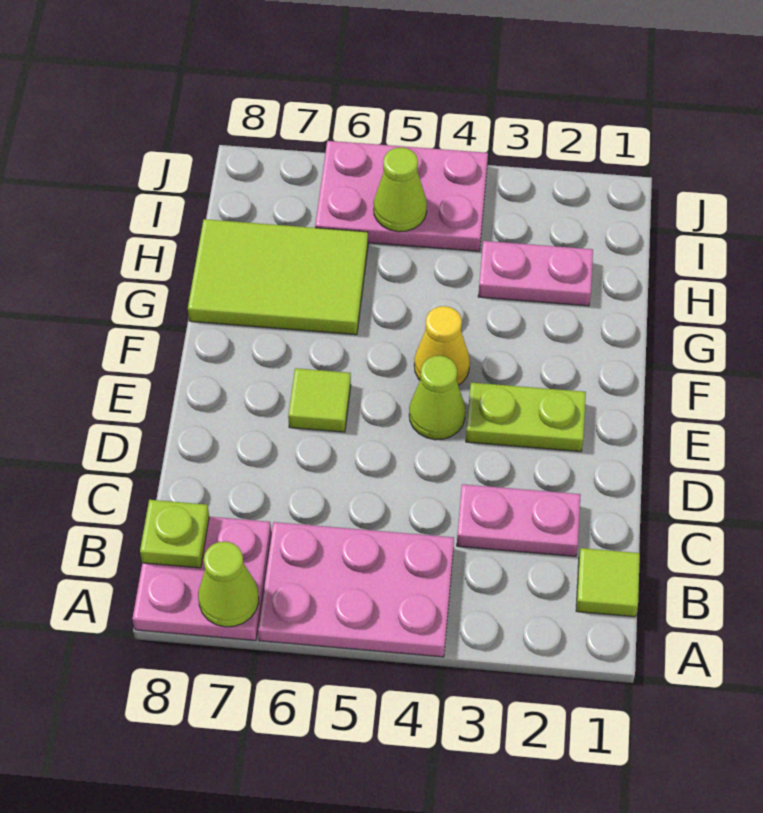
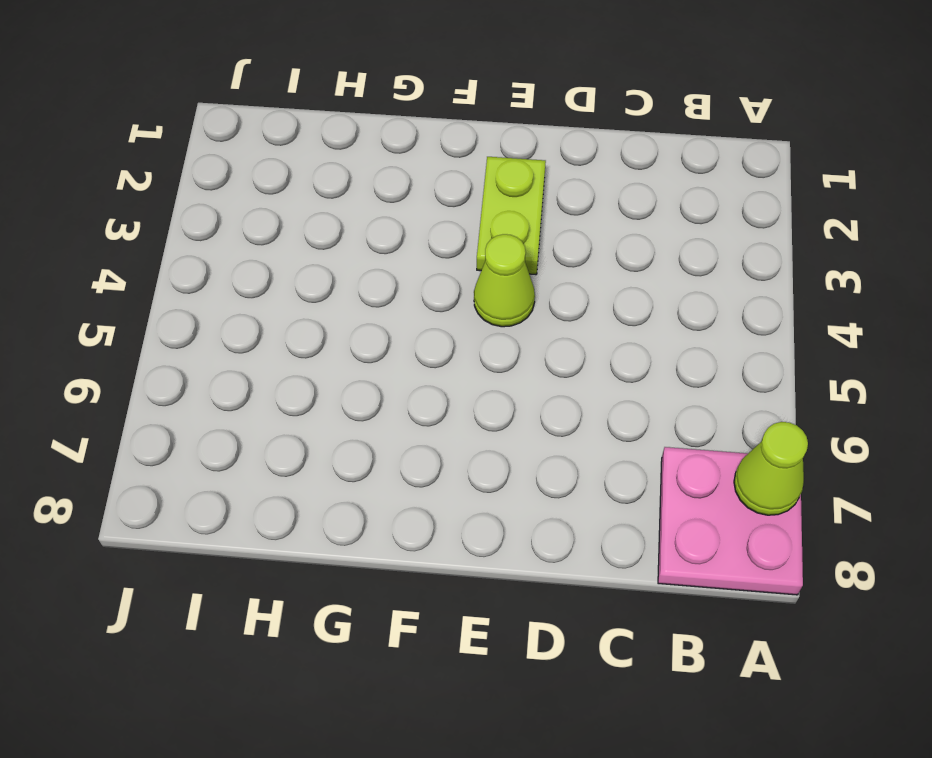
none -> pink 2x3 plate [258,522,454,657]
none -> lime 1x1 tile [576,548,640,617]
none -> pink 1x2 plate [457,484,581,556]

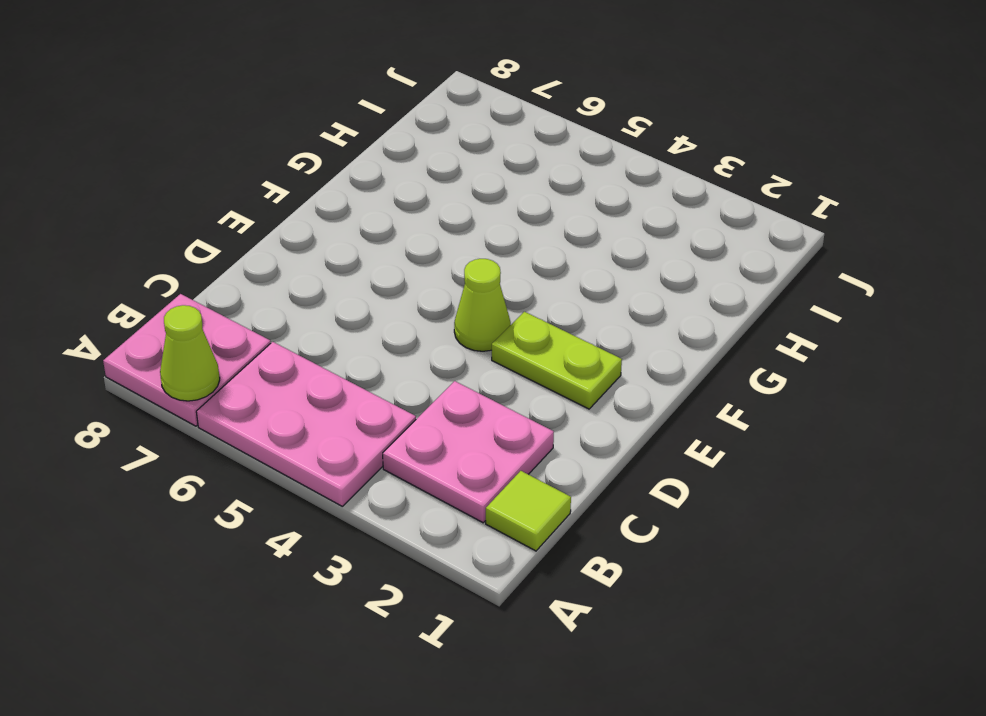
pink 2x2 plate [383,381,554,523] -> pink 1x2 plate [457,484,581,556]
none -> lime 1x1 tile [288,368,351,432]
none -> yellow 1x1 cone [414,306,470,385]
none -> lime 2x3 tile [188,219,368,335]

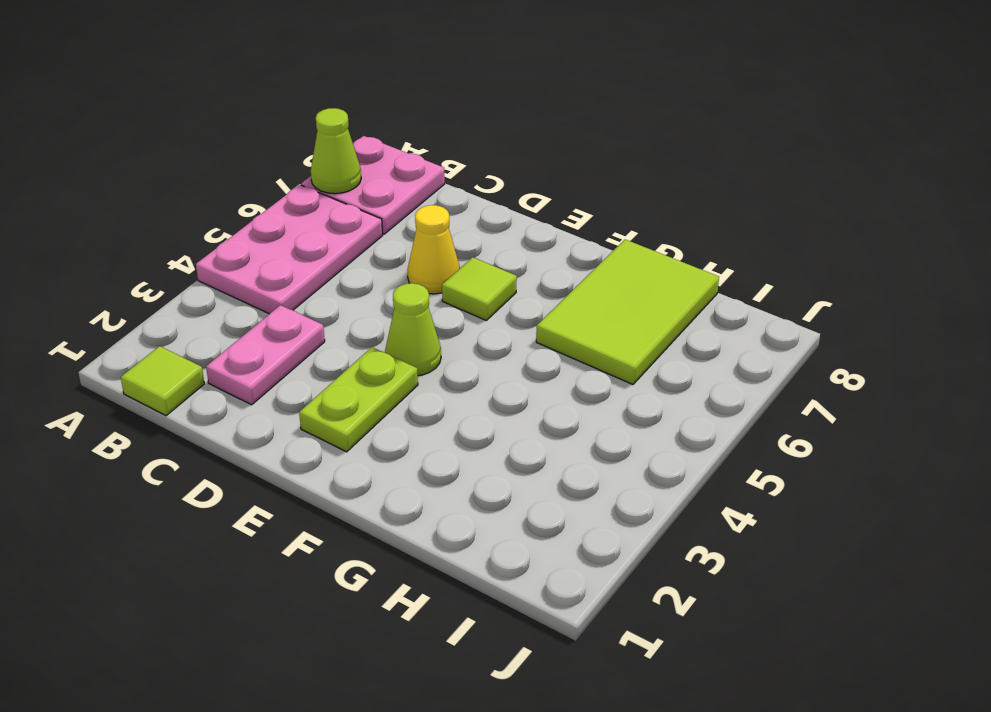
yellow 1x1 cone [407,205,460,294] -> yellow 1x1 cone moved to [414,306,470,385]
none -> pink 1x2 plate [478,241,593,306]
none -> pink 2x3 plate [315,141,488,251]
none -> lime 1x1 plate [140,500,209,568]

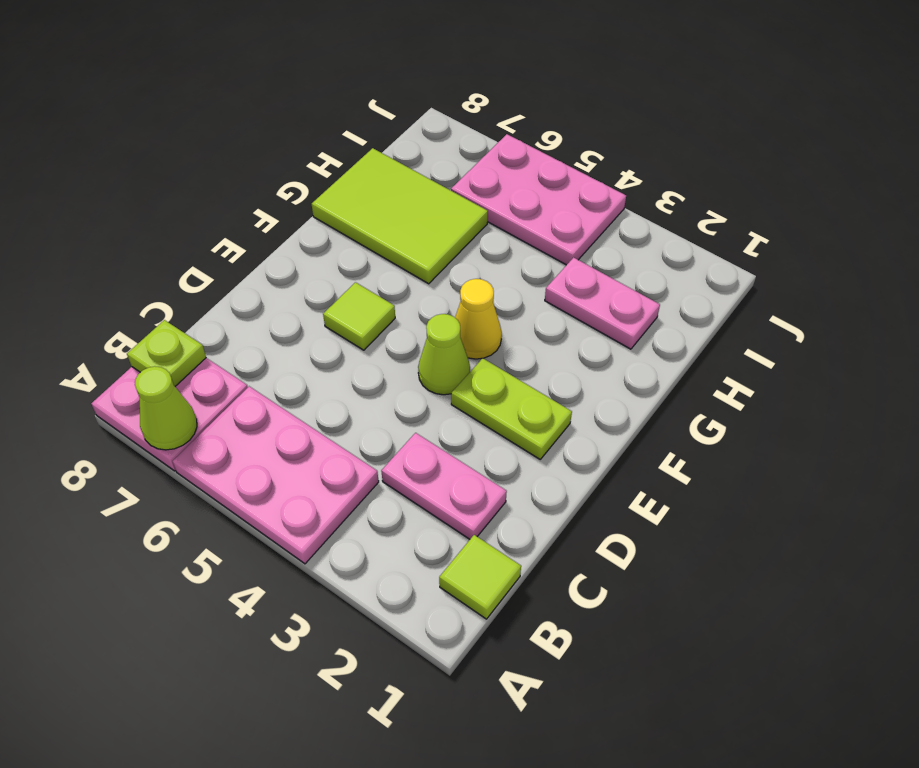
none -> lime 1x1 cone [374,147,427,232]

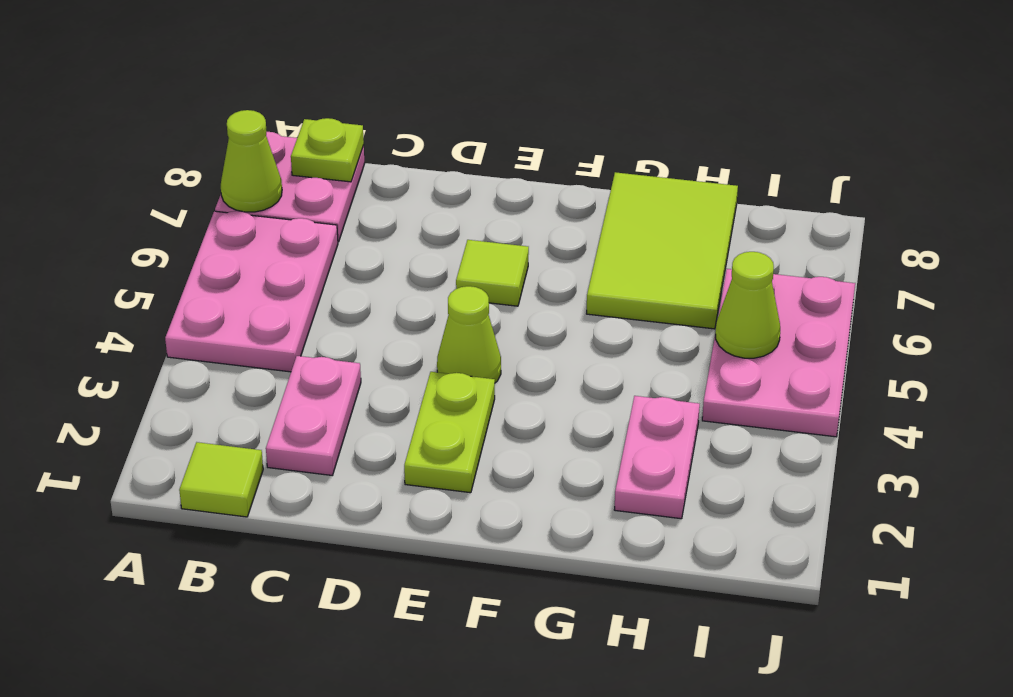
none -> yellow 1x1 cone [414,306,470,385]

